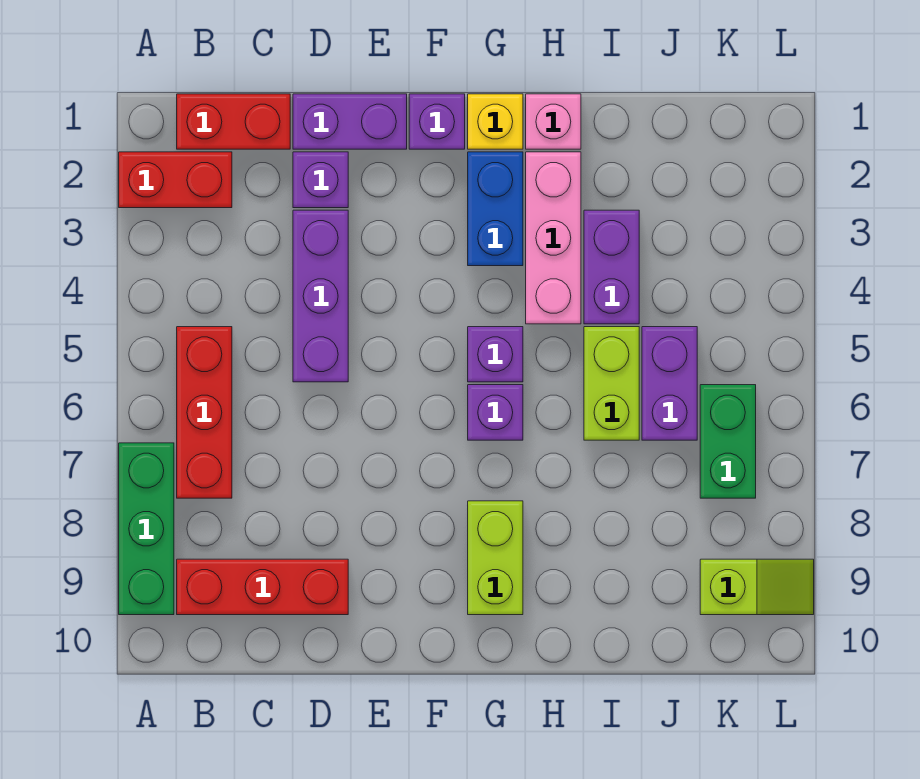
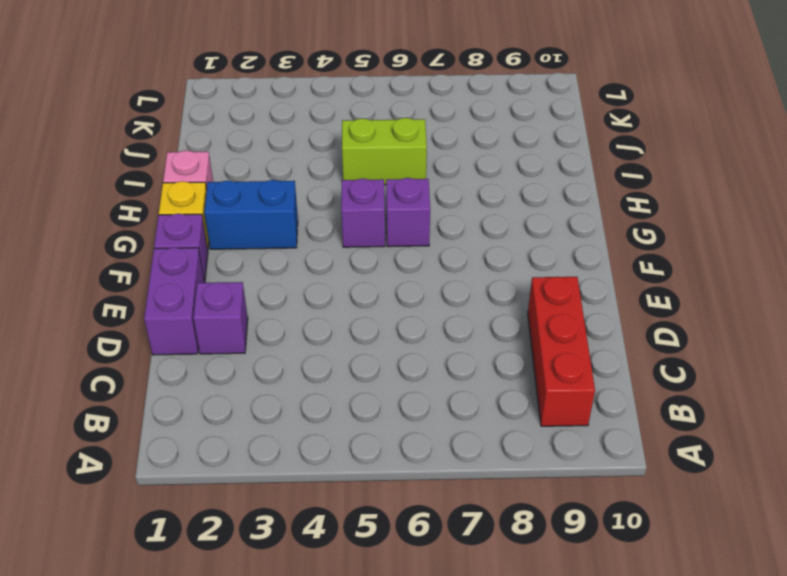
none -> red 1x2 brick [119,152,232,208]
none -> green 1x3 brick [119,443,174,615]
none -> red 1x2 brick [177,94,290,149]

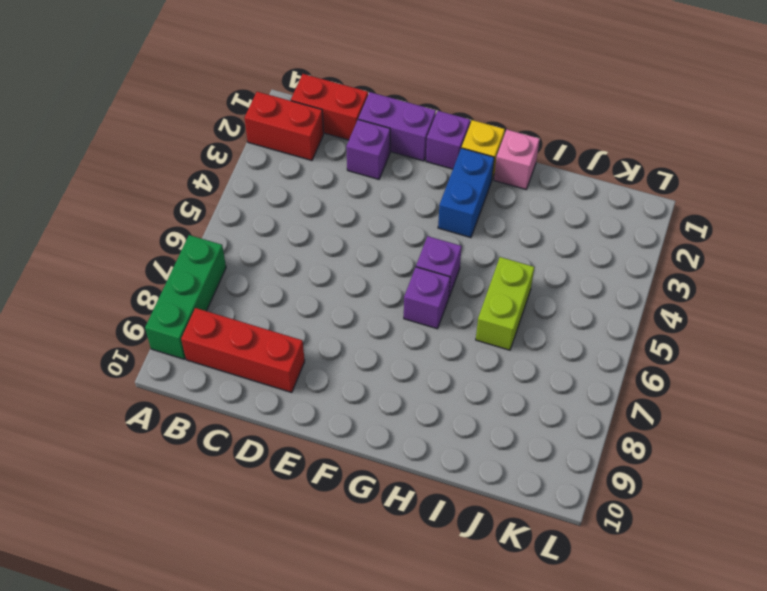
none -> red 1x3 brick [177,327,232,498]
none -> purple 1x3 brick [293,210,348,382]
none -> lime 1x2 brick [468,501,523,615]

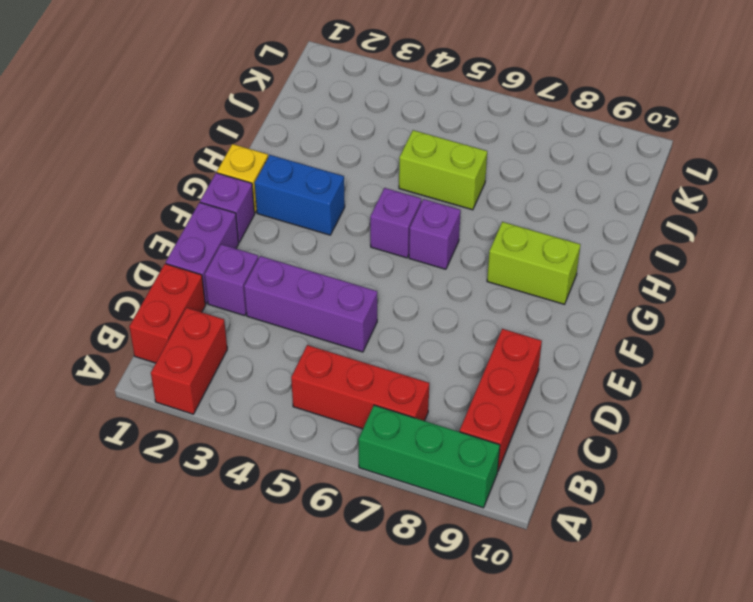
none -> pink 1x1 brick [526,94,581,149]
none -> pink 1x3 brick [526,152,581,324]
none -> purple 1x2 brick [584,210,639,324]

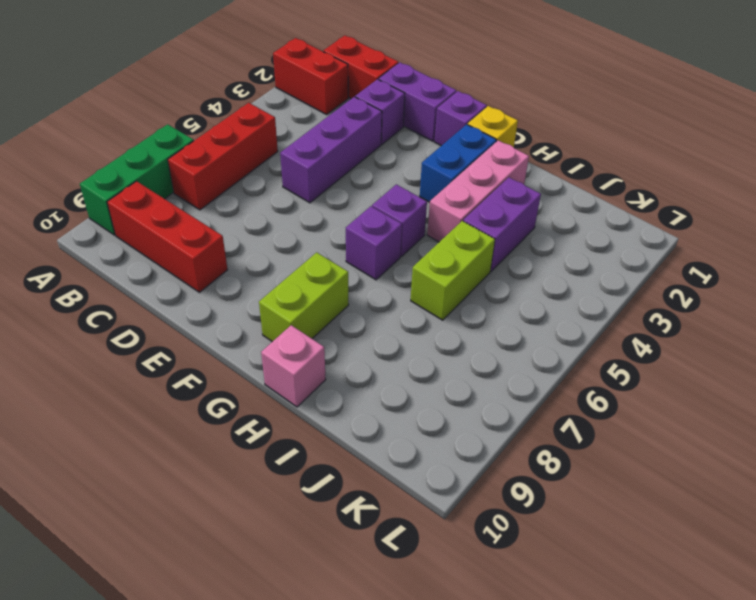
pink 1x1 brick [261,325,326,407] -> pink 1x1 brick moved to [526,94,581,149]
none -> purple 1x2 brick [642,327,697,440]
none -> green 1x2 brick [700,385,756,498]
none -> lime 1x2 slope [700,559,814,615]

